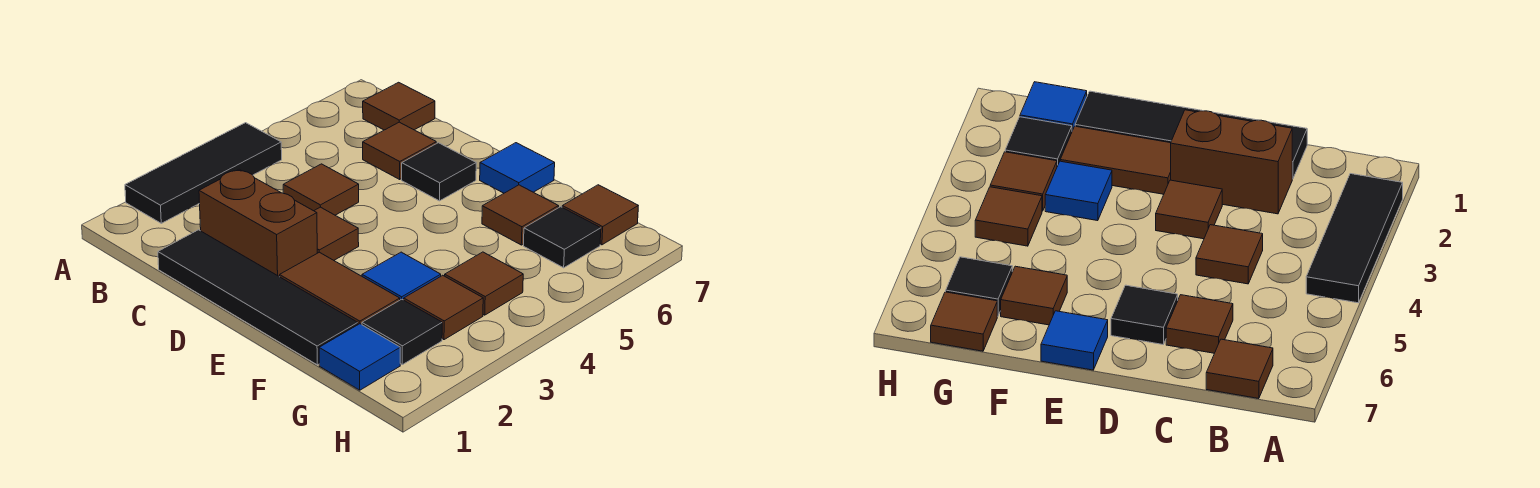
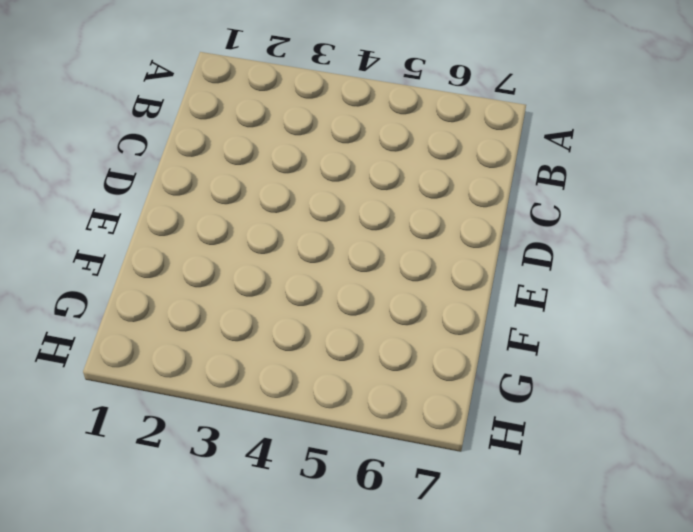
none -> black 1x3 tile [125,123,282,223]
none -> brown 1x1 tile [363,82,435,130]
none -> black 1x4 tile [158,230,358,365]

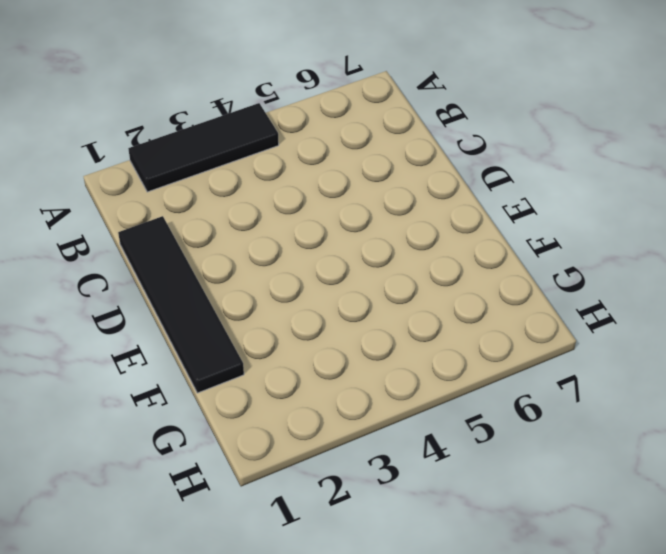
none -> brown 1x1 tile [363,82,435,130]
none -> brown 1x2 brick [199,169,317,277]
none -> brown 1x1 tile [283,164,359,215]

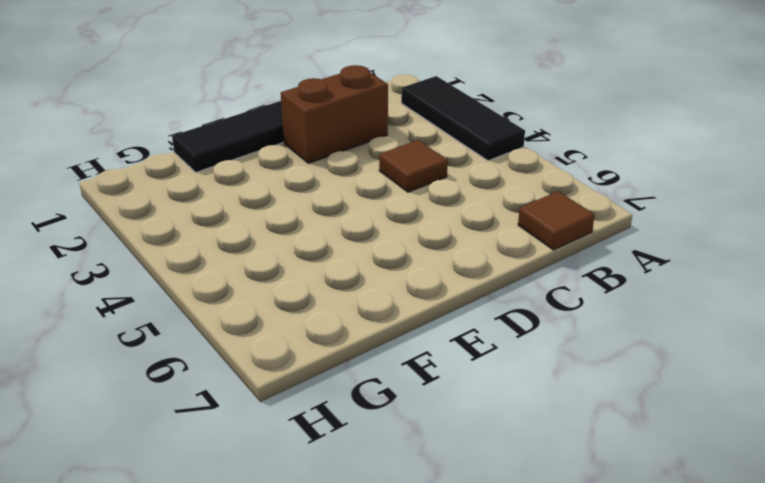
none -> brown 1x1 tile [363,122,436,179]
none -> brown 1x1 tile [314,207,359,260]
none -> black 1x1 tile [402,143,476,201]

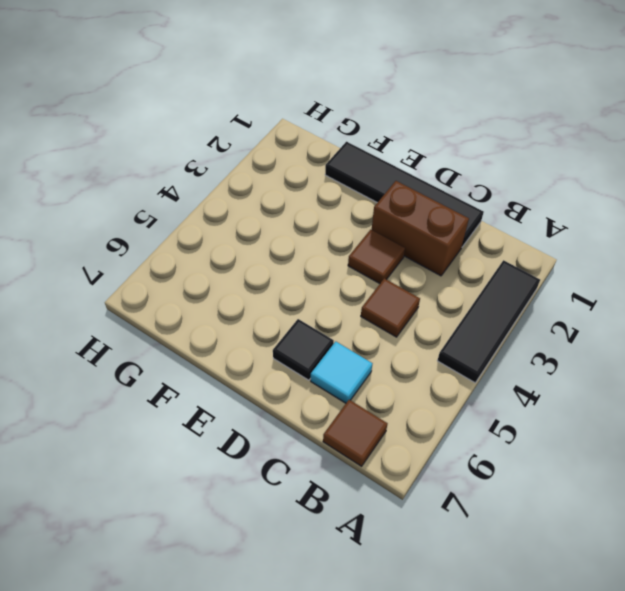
cyan 1x1 tile [311,341,372,403] -> brown 1x1 tile [363,122,436,179]
none -> brown 1x2 tile [280,252,400,325]
none -> blue 1x1 tile [480,143,555,193]
none -> blue 1x1 tile [362,252,441,300]

